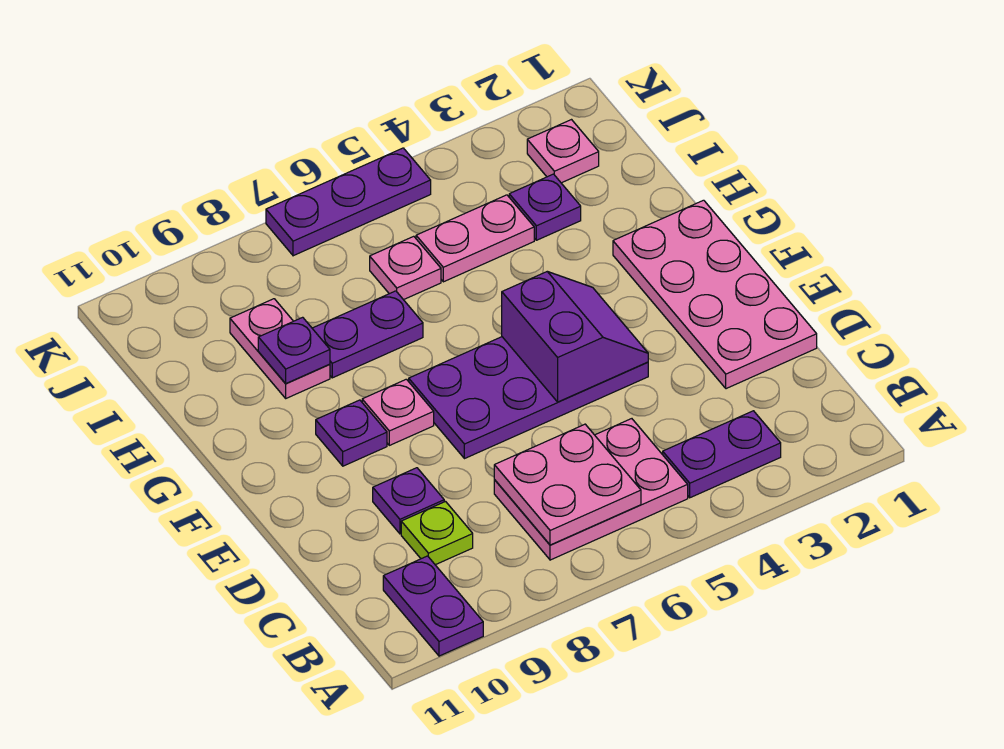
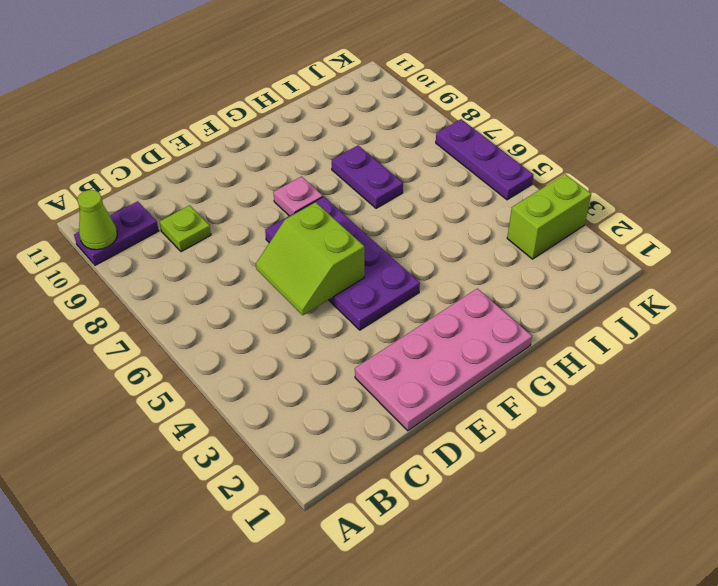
lime 1x1 cone [77,190,117,250] -> none
lime 2x2 slope [256,202,364,315] -> purple 2x2 slope [502,272,648,402]
lime 1x2 brick [507,174,591,259] -> none
none -> purple 1x2 plate [663,411,781,498]
none -> pink 2x3 plate [494,419,688,560]
none -> purple 1x1 plate [373,468,444,534]

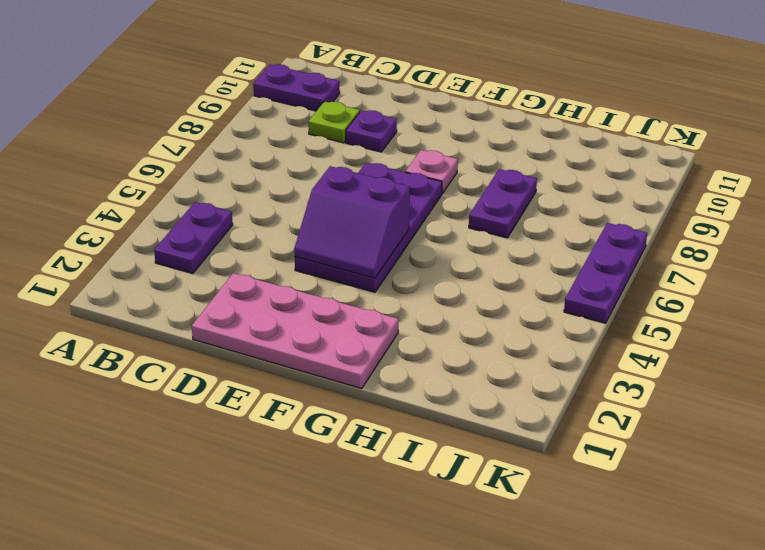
none -> pink 2x3 plate [494,419,688,560]
none -> purple 1x1 plate [316,400,387,466]
none -> pink 1x2 plate [230,299,330,398]

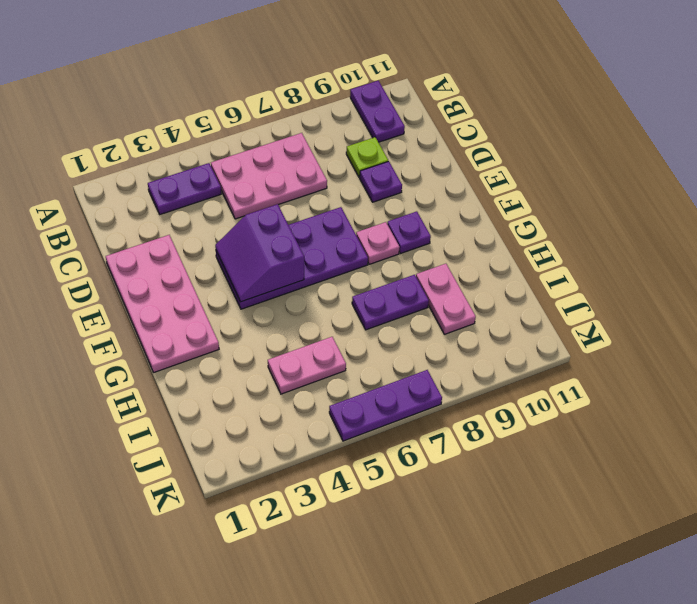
none -> purple 1x1 plate [509,174,581,240]
none -> pink 1x1 plate [370,236,441,300]
none -> pink 1x1 plate [527,120,599,183]

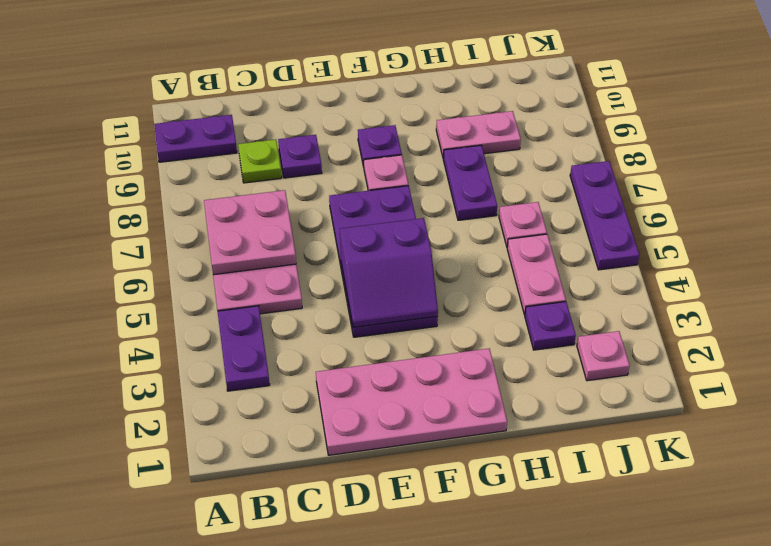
none -> purple 1x1 plate [258,317,330,383]

